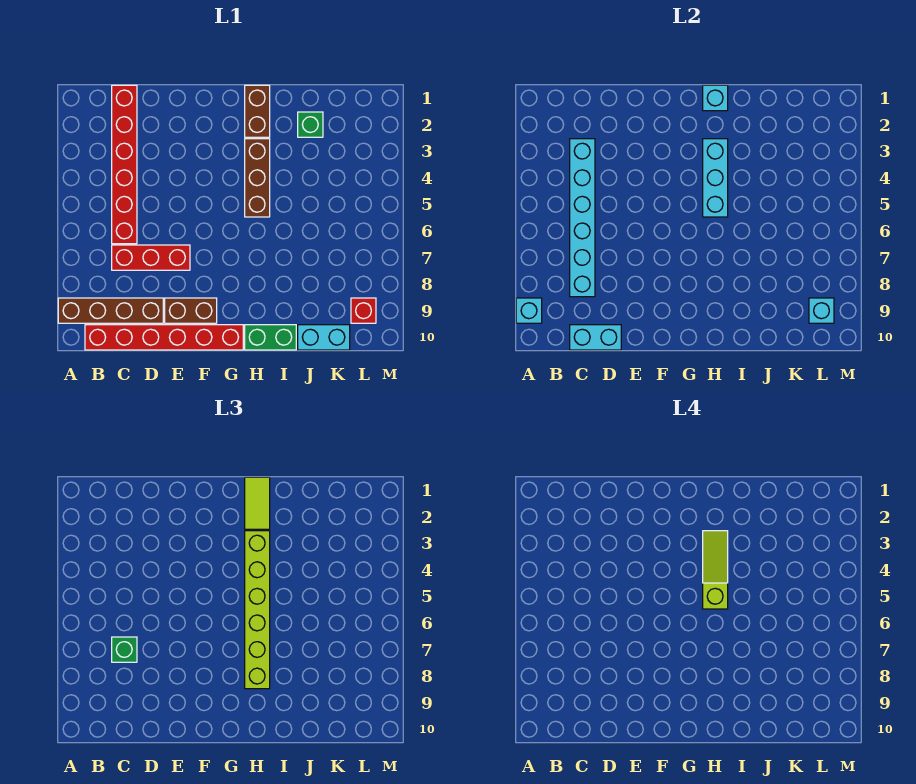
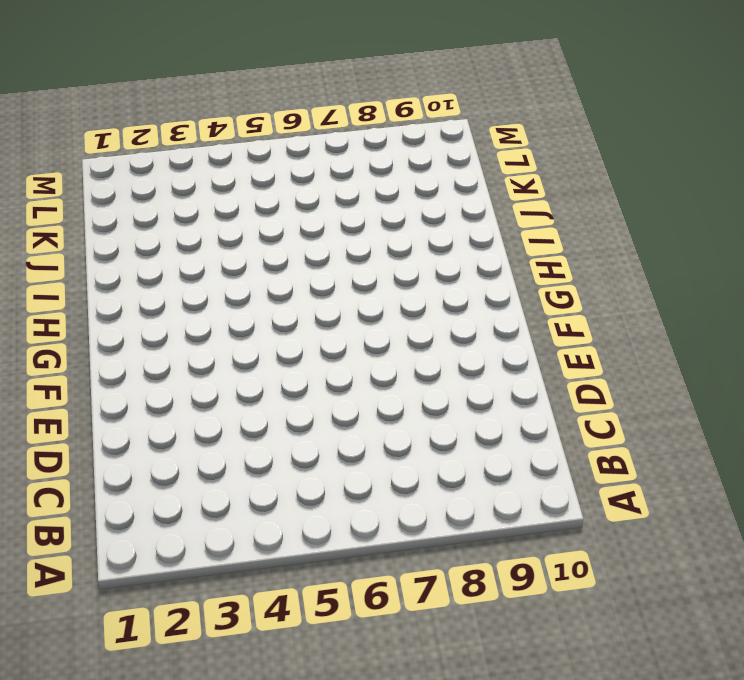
none -> brown 1x4 brick [58,298,163,323]
none -> red 1x6 brick [85,325,243,350]
none -> red 1x6 brick [112,85,137,244]

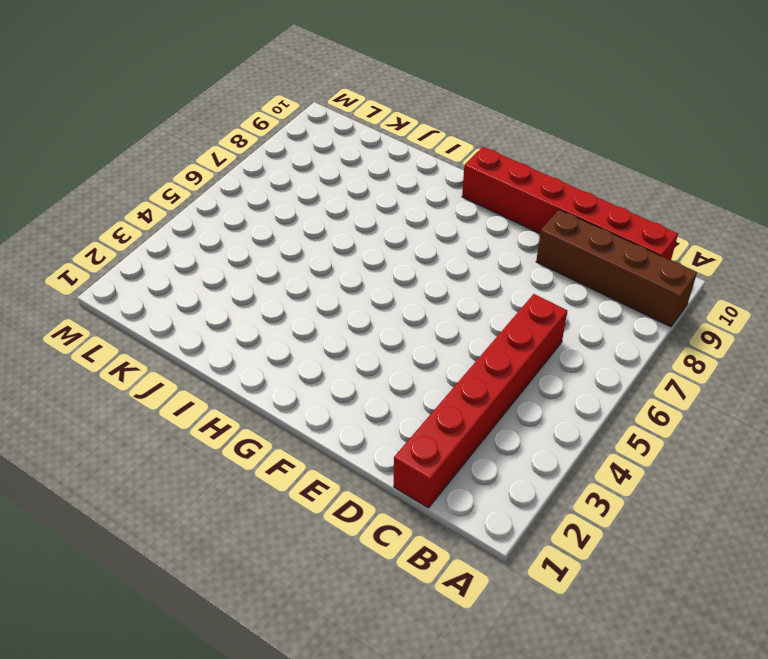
none -> red 1x3 brick [112,245,190,270]
none -> brown 1x2 brick [165,298,217,323]
none -> brown 1x2 brick [245,85,270,137]

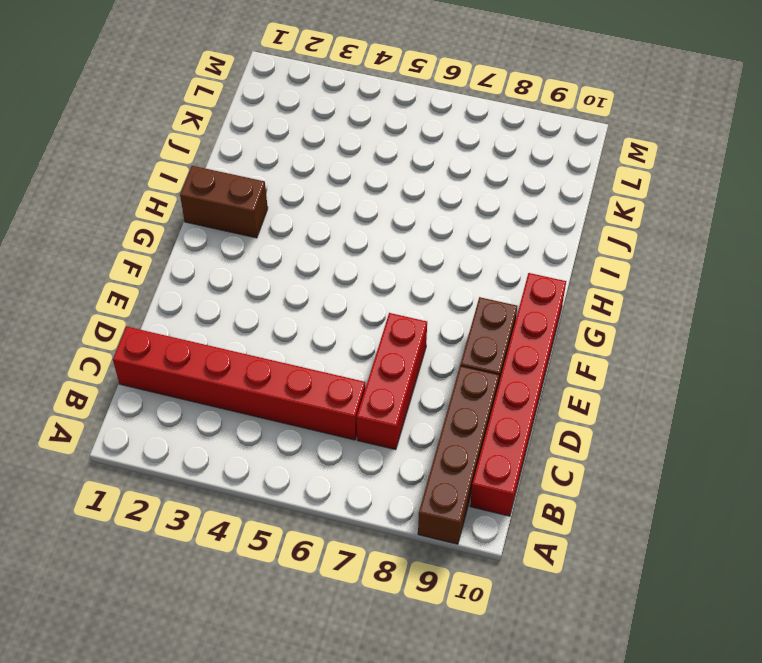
none -> brown 1x3 brick [245,139,270,217]
none -> green 1x2 brick [245,325,296,350]
none -> green 1x1 brick [298,112,323,137]

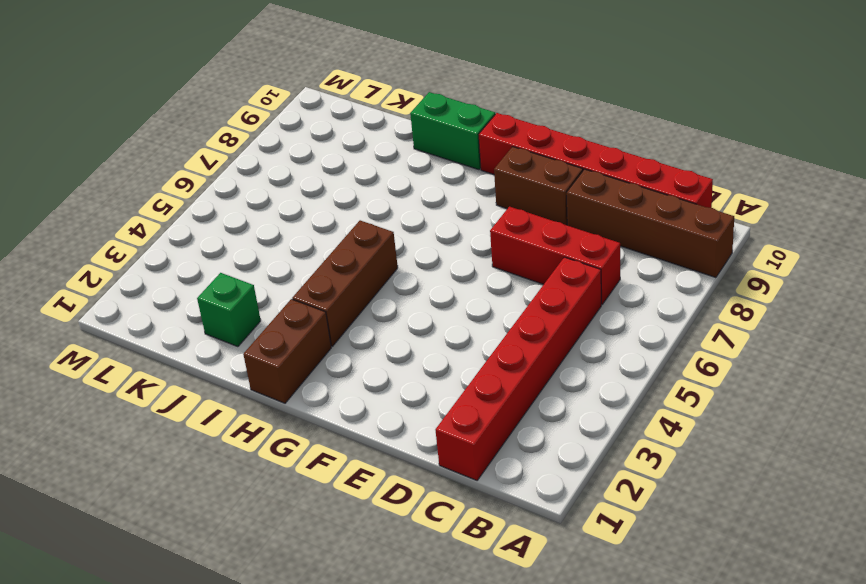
none -> cyan 1x2 brick [298,325,350,350]
none -> red 1x1 brick [351,298,376,323]
none -> cyan 1x1 brick [516,298,542,323]

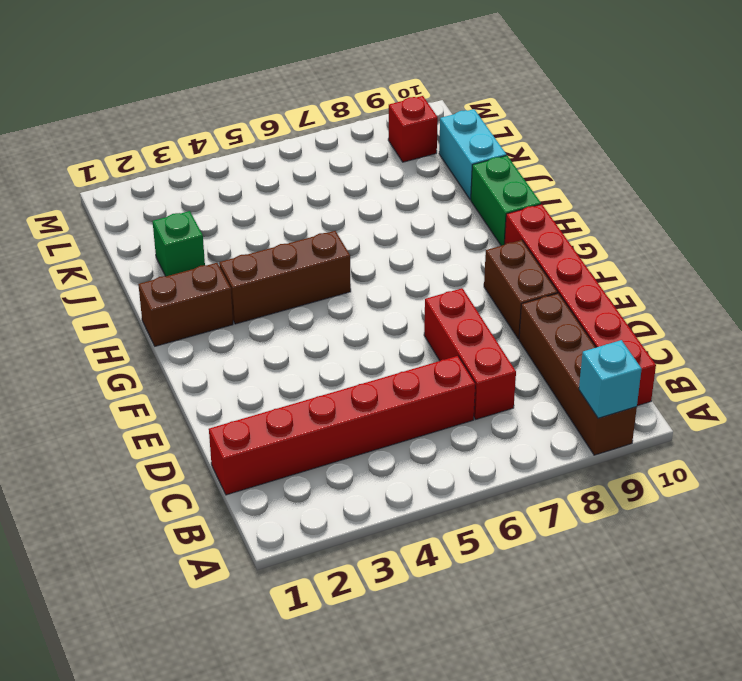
none -> cyan 1x6 brick [570,139,595,297]
none -> cyan 1x2 brick [570,325,621,350]
none -> cyan 1x1 brick [703,85,728,111]

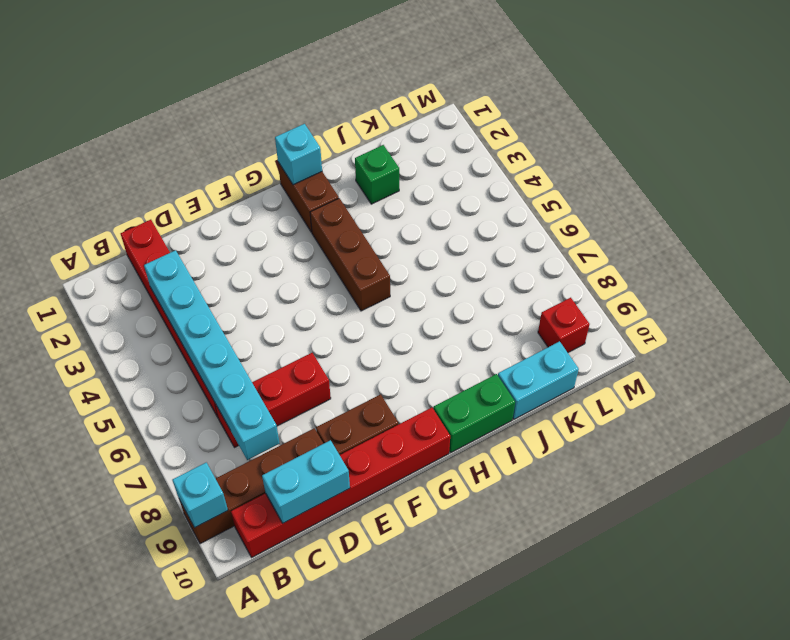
none -> cyan 1x3 brick [703,139,728,217]
none -> cyan 1x1 brick [809,298,834,323]
none -> green 1x1 brick [112,637,137,662]

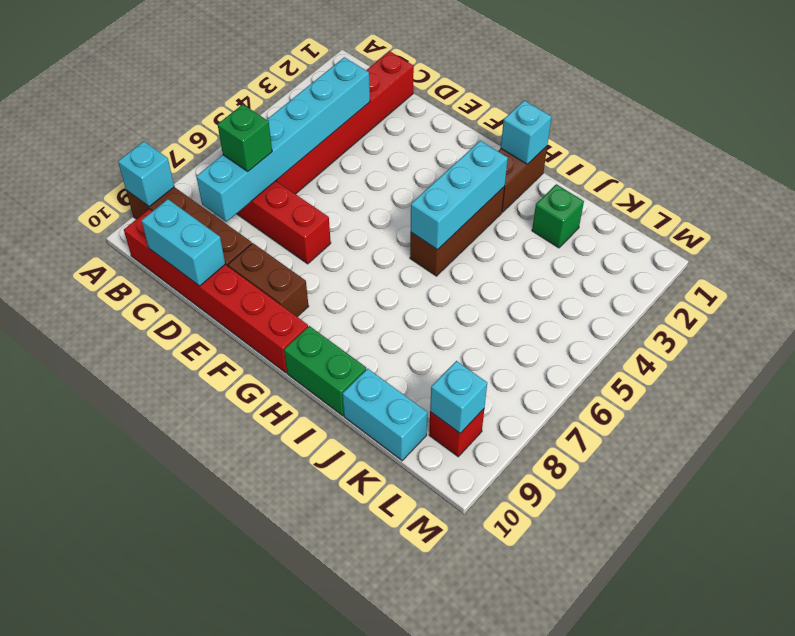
none -> lime 1x2 tile [245,477,270,529]
none -> lime 1x6 brick [245,531,270,689]
none -> lime 1x3 slope [703,531,728,609]

